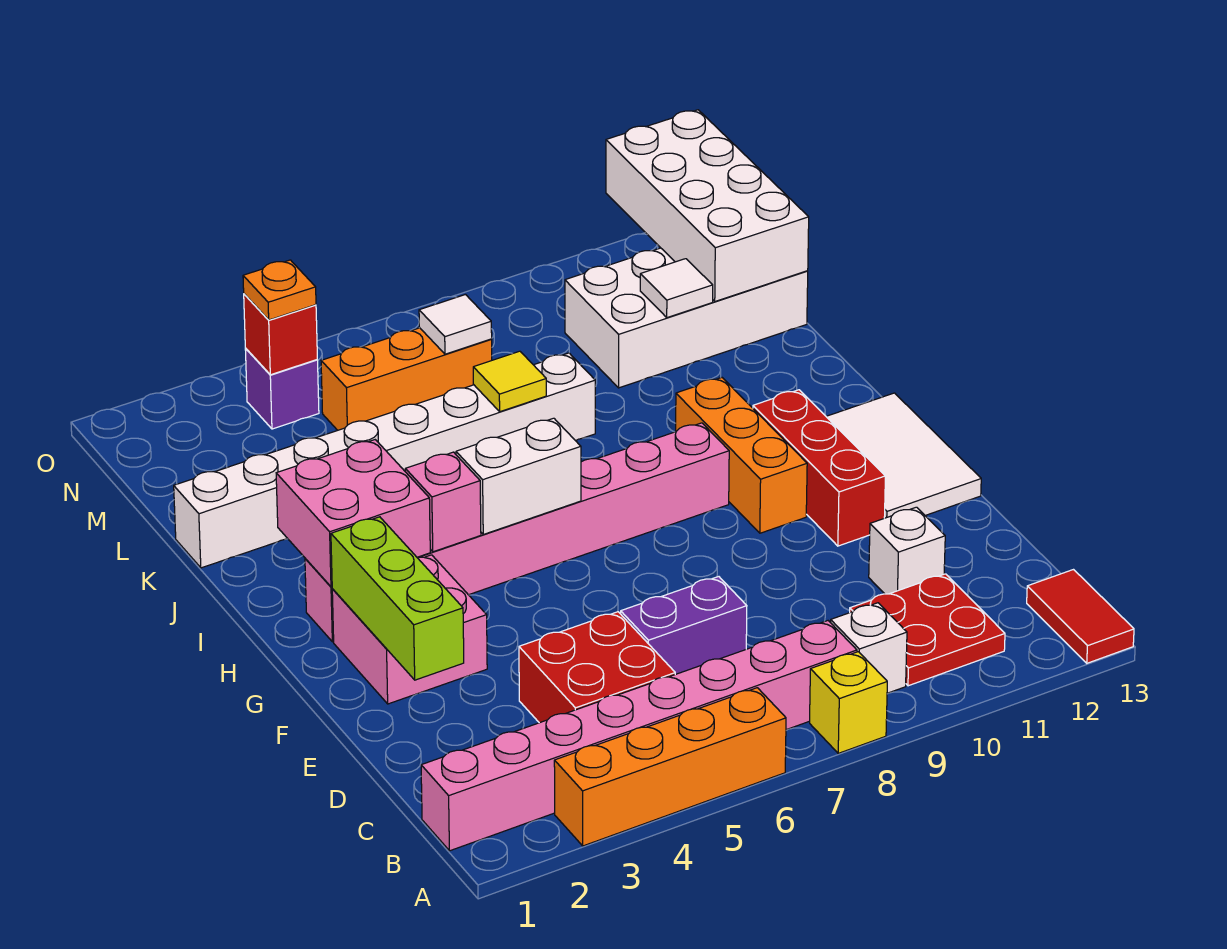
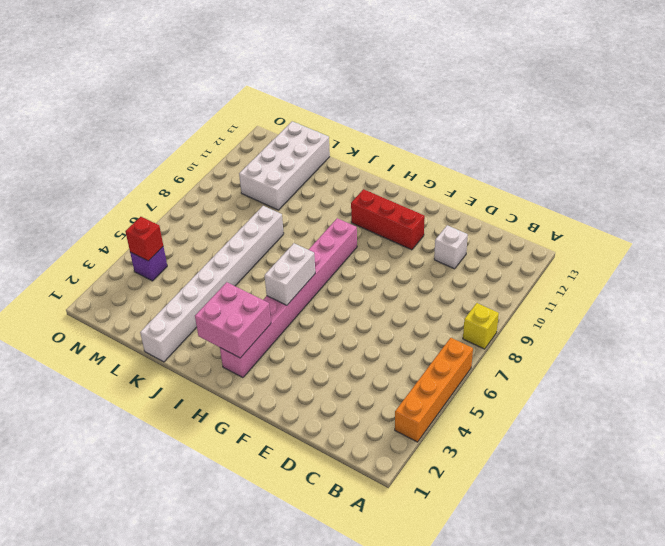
none -> red 1x2 tile [1027,570,1134,663]
none -> pink 1x8 brick [421,621,857,851]
none -> white 1x1 brick [831,603,907,693]

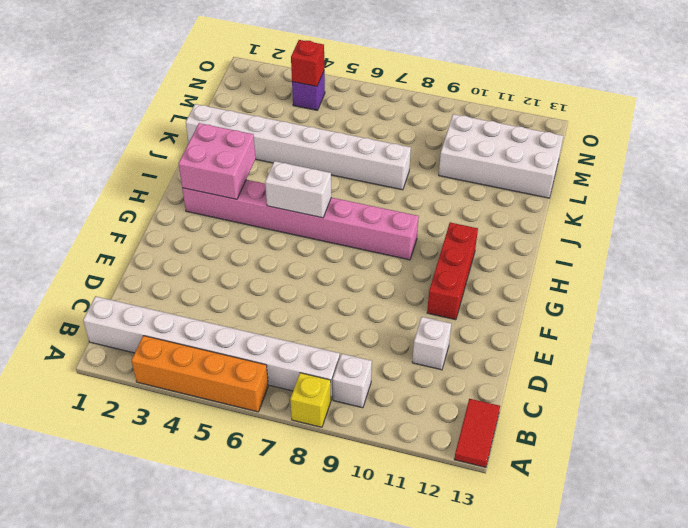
white 1x8 brick [83,296,340,399] -> pink 1x8 brick [421,621,857,851]
none -> red 2x2 plate [850,574,1005,686]
none -> red 2x2 brick [519,612,675,723]
none -> purple 1x2 brick [621,577,747,674]

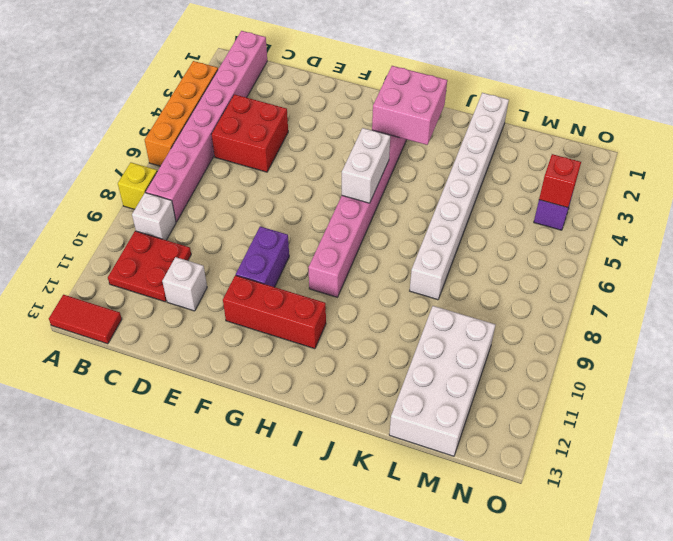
purple 1x2 brick [236,226,289,287] -> purple 1x2 brick moved to [621,577,747,674]
none -> pink 2x2 brick [332,555,487,704]
none -> white 2x3 tile [826,393,981,518]
none -> orange 1x3 brick [676,378,807,533]

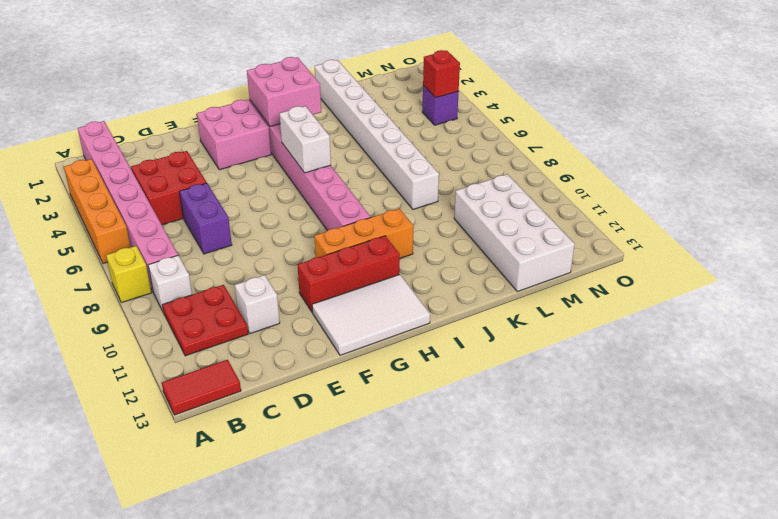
none -> orange 1x3 brick [321,328,492,430]
none -> lime 1x3 brick [331,517,464,680]
none -> pink 1x1 brick [405,452,481,552]

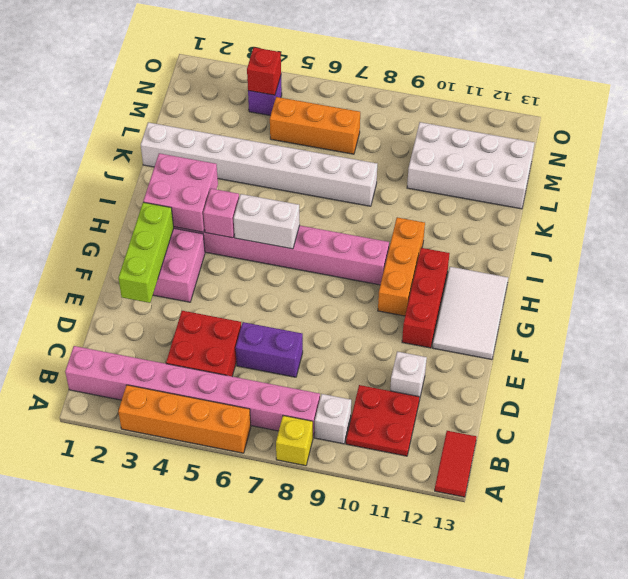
none -> yellow 1x1 tile [473,351,546,412]
none -> white 1x1 tile [640,259,713,318]
none -> white 2x4 brick [606,110,809,301]

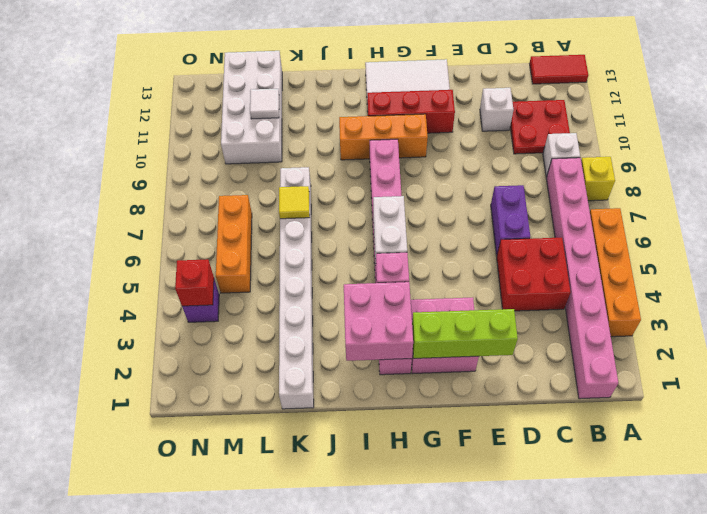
none -> white 2x4 brick [606,110,809,301]
none -> white 1x1 tile [419,295,492,354]
none -> orange 1x1 plate [243,260,316,320]

